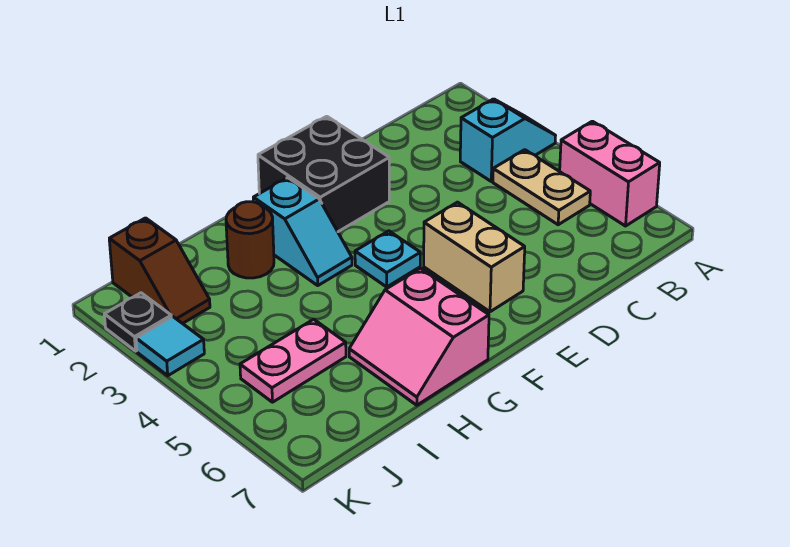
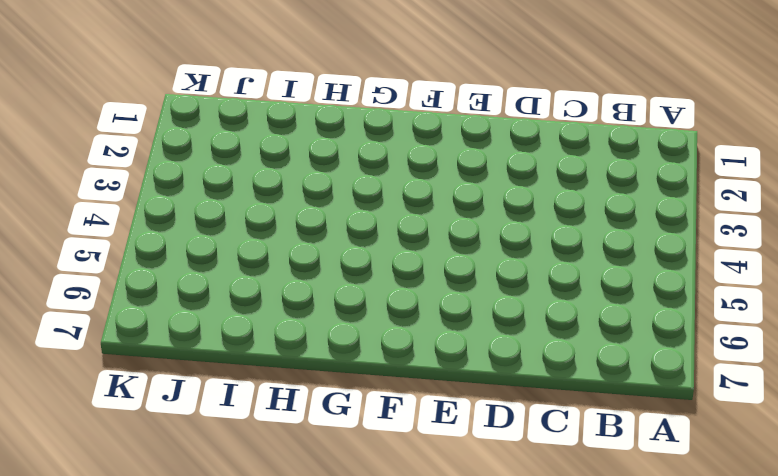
none -> cyan 1x2 slope [460,99,556,181]
none -> pink 1x2 brick [560,121,660,226]
none -> tan 1x2 plate [493,150,590,225]

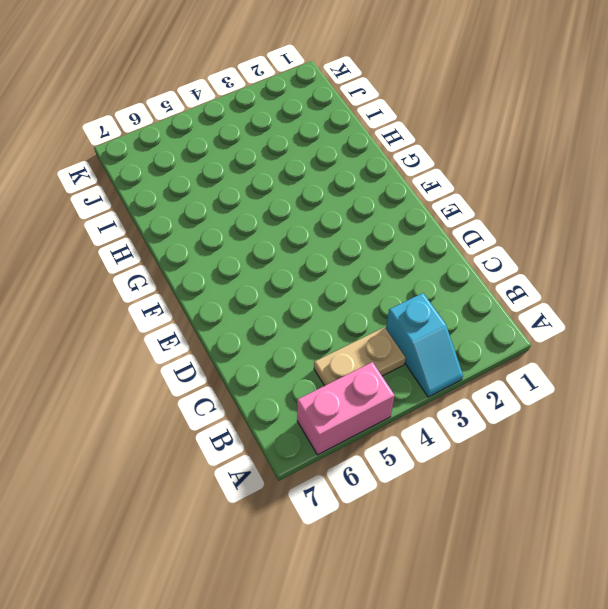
none -> black 2x2 brick [258,116,389,232]
none -> tan 1x2 brick [424,202,525,312]
none -> cyan 1x1 plate [355,231,420,287]

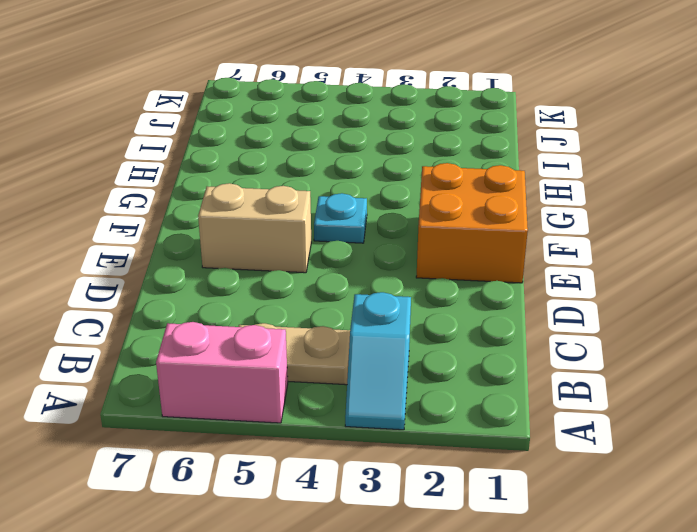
orange 2x2 brick [416,163,528,283] -> black 2x2 brick [258,116,389,232]
none -> cyan 1x2 slope [253,178,352,285]
none -> pink 2x2 slope [349,268,489,405]
none -> brown 1x1 round brick [226,202,274,278]

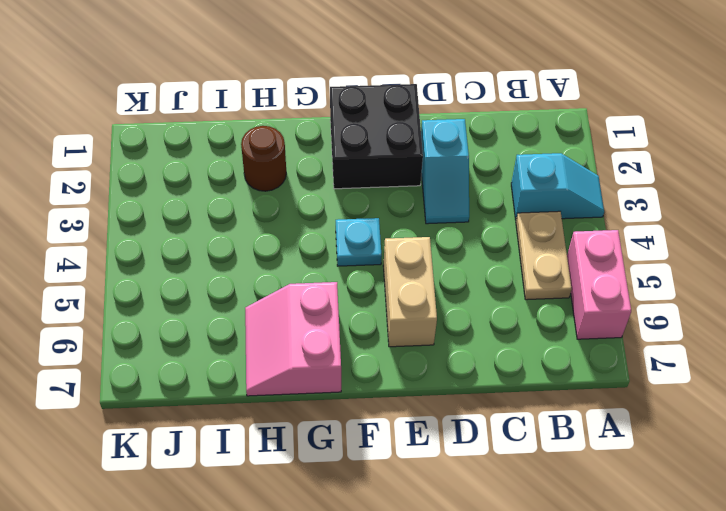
cyan 1x2 slope [421,119,469,224] -> cyan 1x2 slope moved to [253,178,352,285]
none -> pink 1x2 plate [240,319,346,402]
none -> brown 1x2 slope [109,218,210,324]
none -> black 1x1 plate [104,293,171,351]

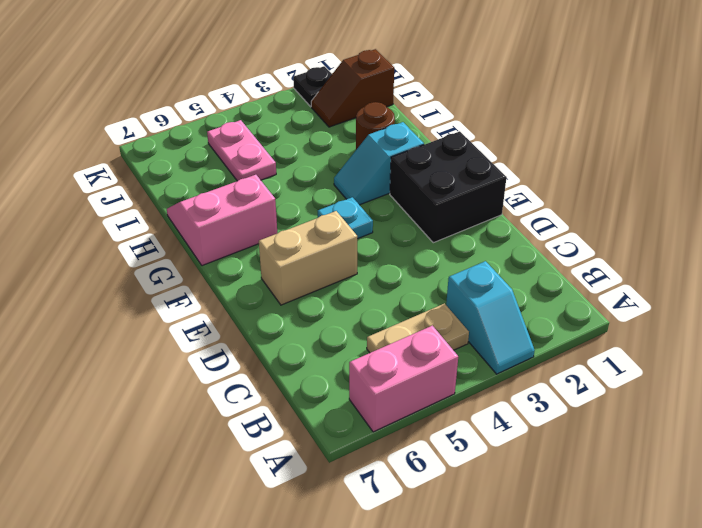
none -> cyan 1x1 tile [136,317,204,376]

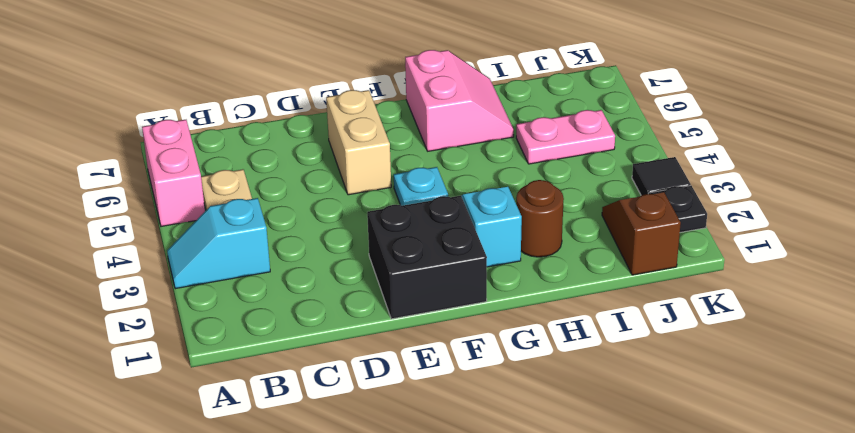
black 1x1 tile [632,157,691,196] -> cyan 1x1 tile [136,317,204,376]

